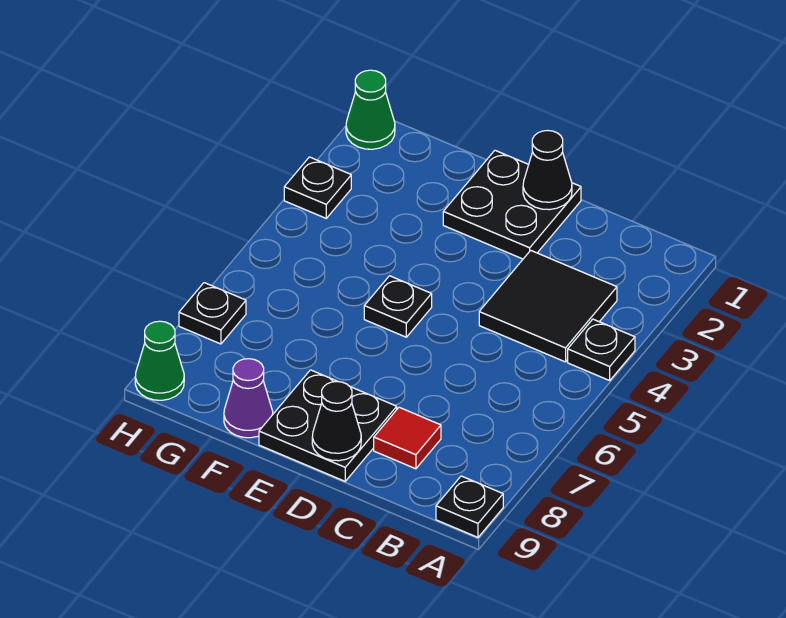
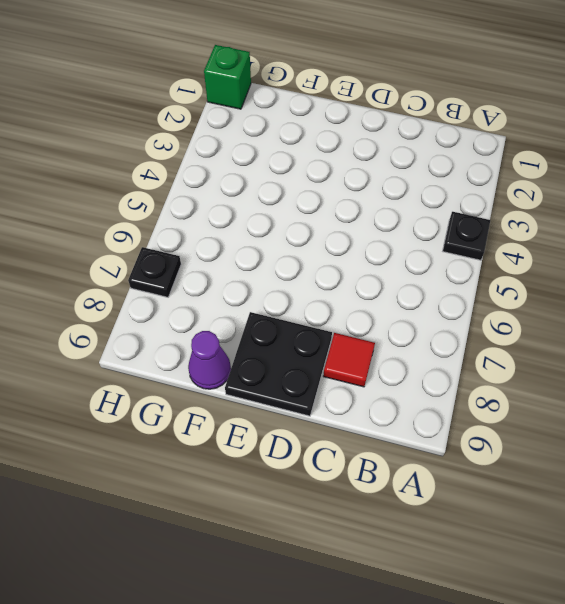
green 1x1 brick [204,45,251,109] -> green 1x1 cone [346,70,395,149]
none -> black 1x1 plate [436,476,503,537]
none -> black 2x2 tile [479,250,617,362]
none -> black 2x2 plate [443,150,581,259]

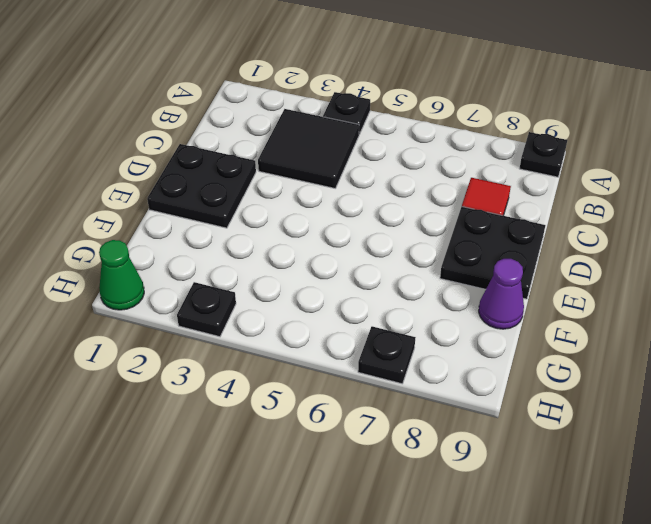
none -> black 1x1 plate [364,276,432,337]
none -> green 1x1 cone [135,321,184,400]
none -> black 1x1 cone [523,130,572,210]

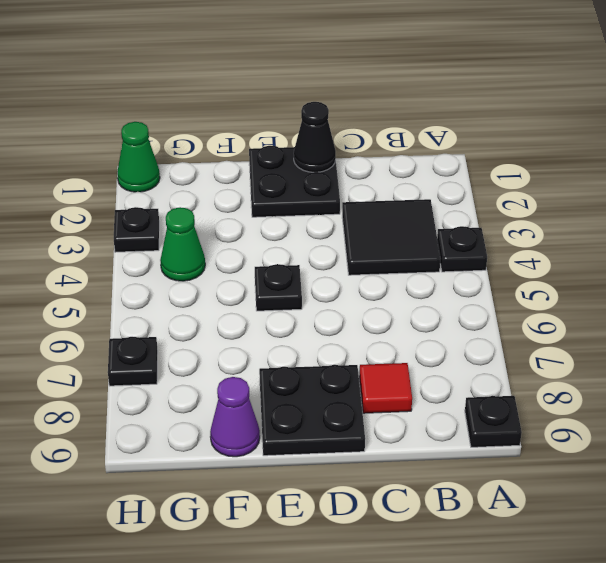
green 1x1 cone [160,207,205,281] -> green 1x1 cone moved to [135,321,184,400]
none -> black 1x1 cone [312,382,361,461]

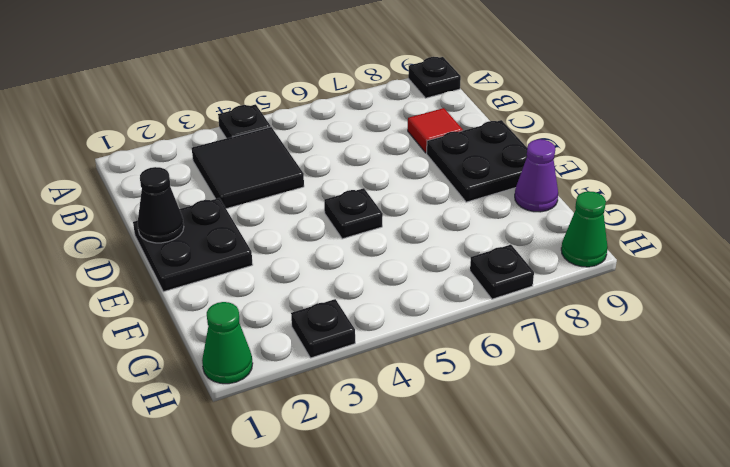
none -> black 1x1 cone [312,382,361,461]

